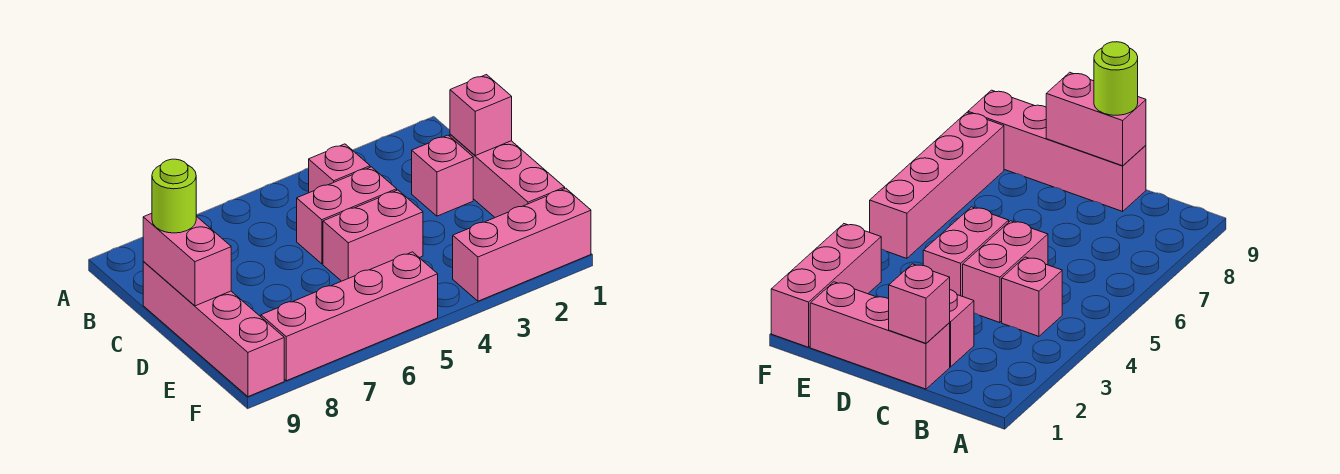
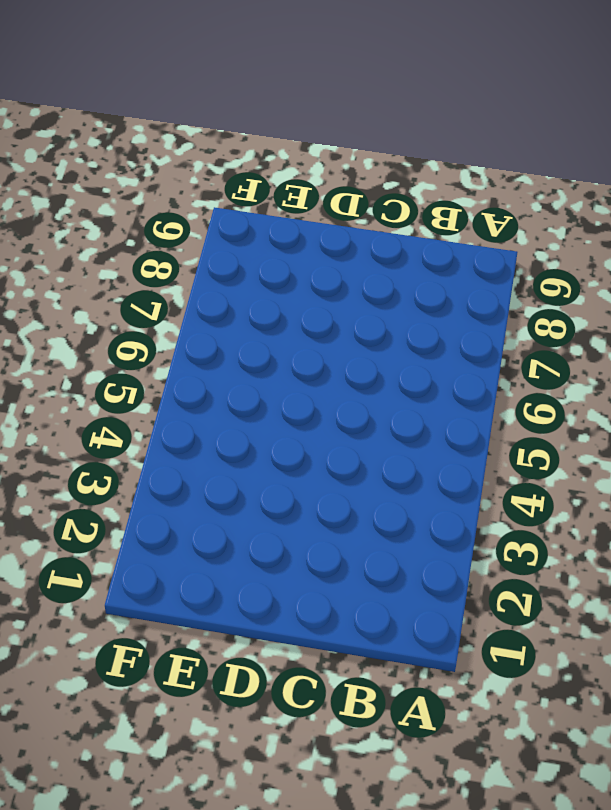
none -> pink 1x1 brick [309,144,370,193]
none -> pink 1x3 brick [450,135,565,217]

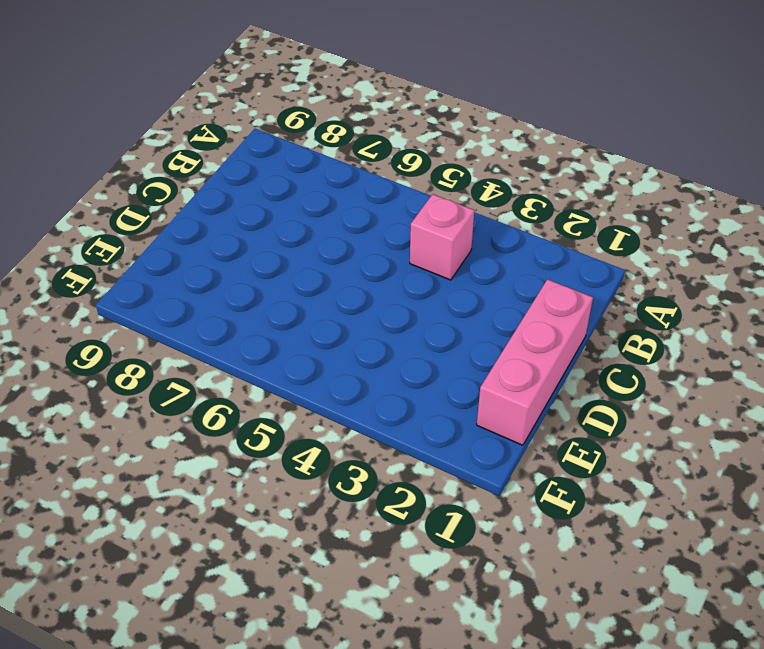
none -> pink 1x1 brick [412,135,473,216]
none -> pink 1x2 brick [297,167,397,264]

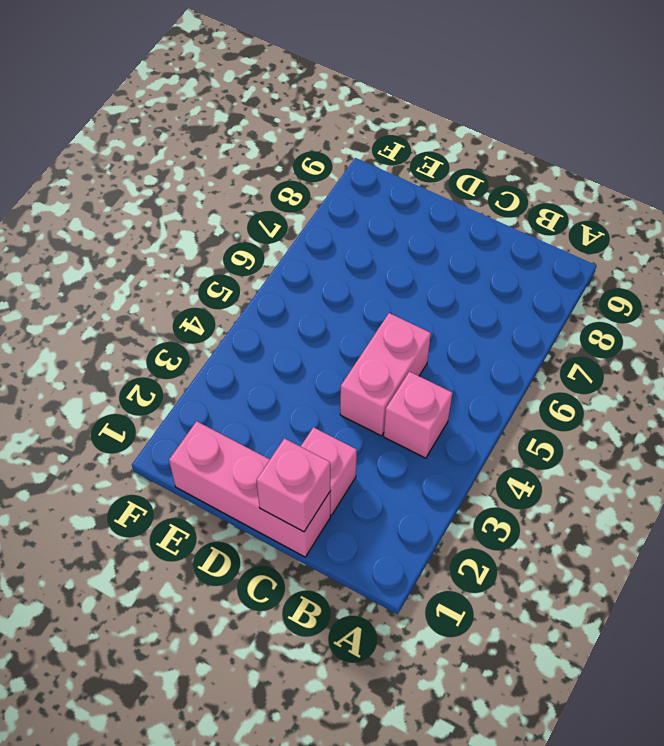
none -> pink 1x4 brick [143,262,284,397]
none -> pink 1x2 brick [323,190,423,281]

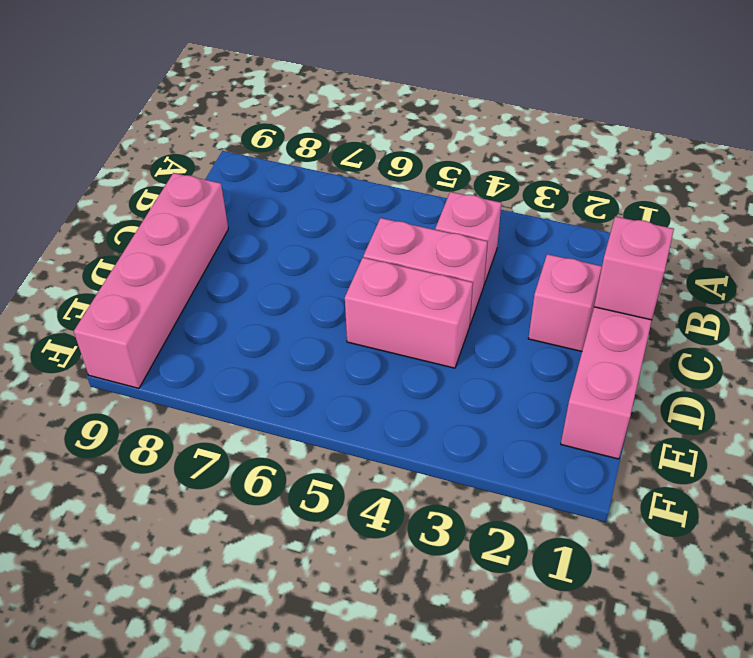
none -> pink 1x3 brick [453,188,591,301]
none -> pink 1x4 brick [261,252,438,381]

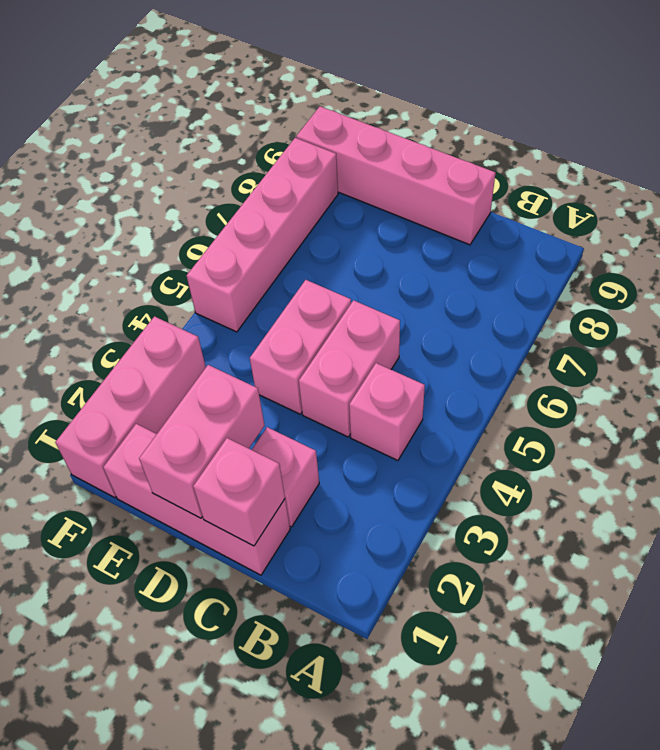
pink 1x2 brick [139,365,265,518] -> pink 1x2 brick turned to [143,213,231,306]
none -> lime 1x1 round brick [152,159,196,233]

